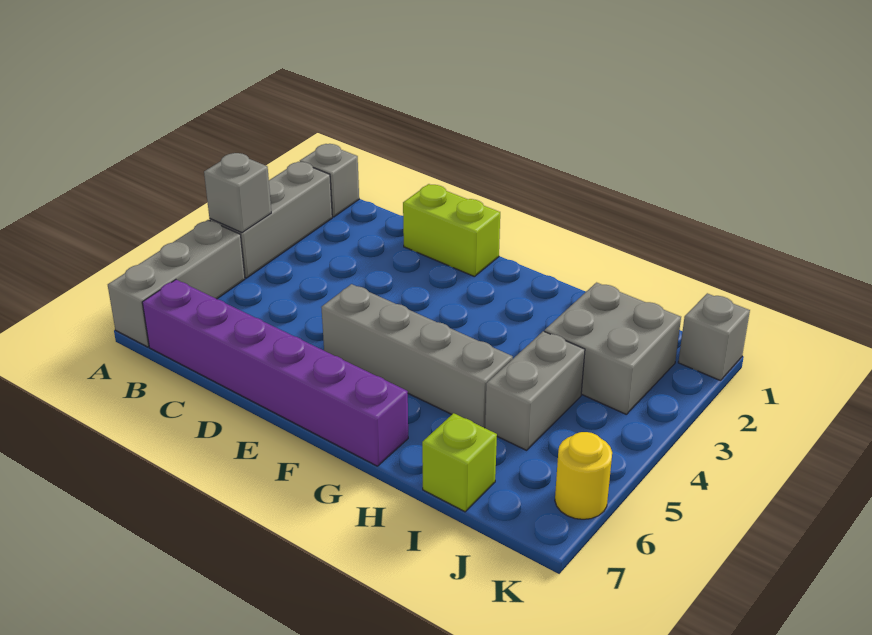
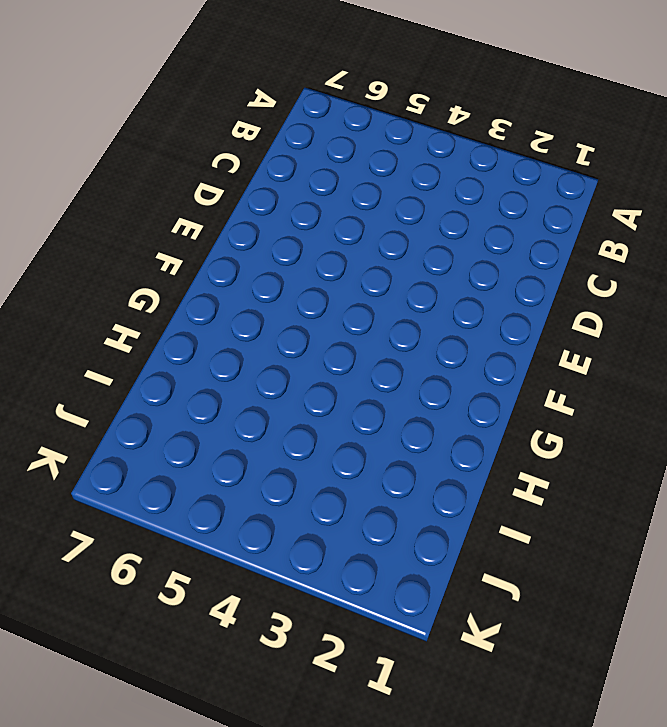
none -> grey 1x1 brick [300,144,359,217]
none -> grey 1x3 brick [210,162,332,278]
none -> grey 1x3 brick [108,220,245,347]

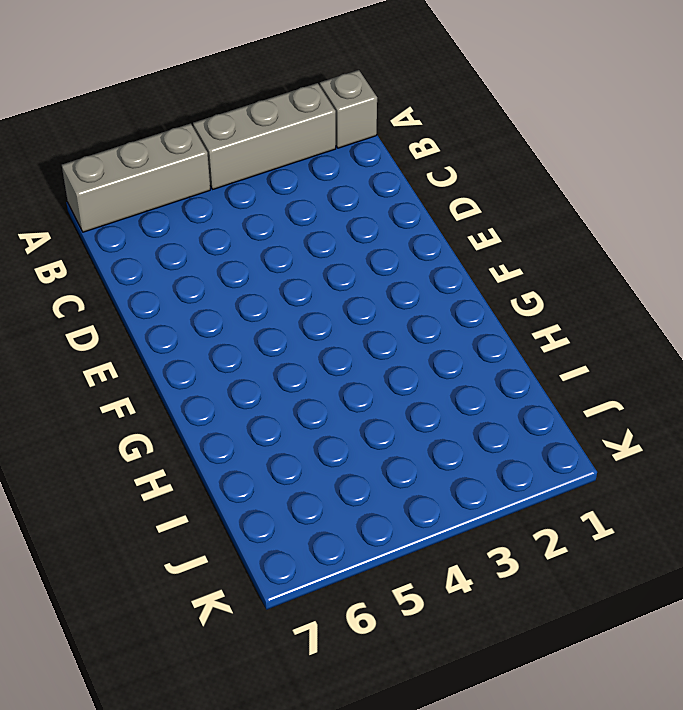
none -> purple 1x6 brick [142,280,408,466]
none -> lime 1x2 brick [403,184,500,277]
none -> grey 1x4 brick [321,284,513,428]

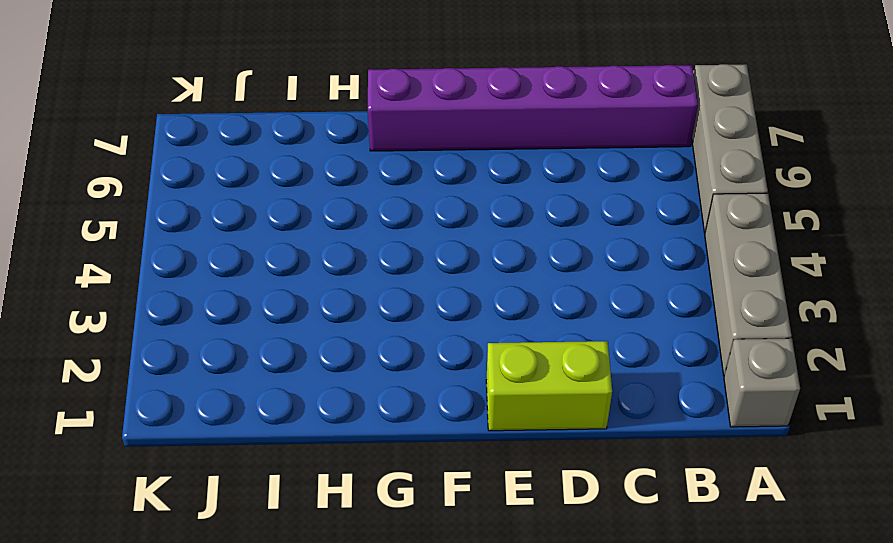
none -> grey 1x4 brick [321,284,513,428]
none -> grey 2x2 brick [544,283,681,414]
none -> grey 1x2 brick [485,331,585,450]

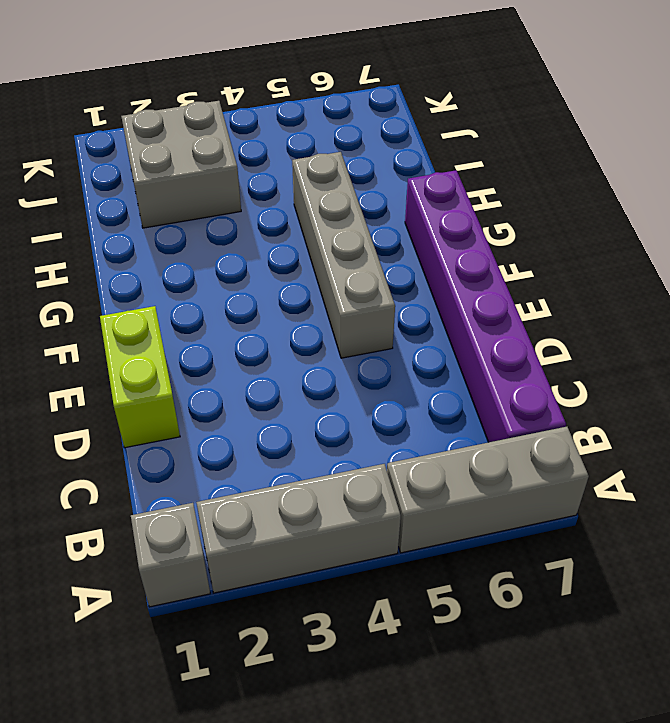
none -> grey 1x2 brick [485,331,585,450]
none -> lime 1x1 brick [422,413,497,512]
none -> grey 1x1 brick [678,293,750,381]

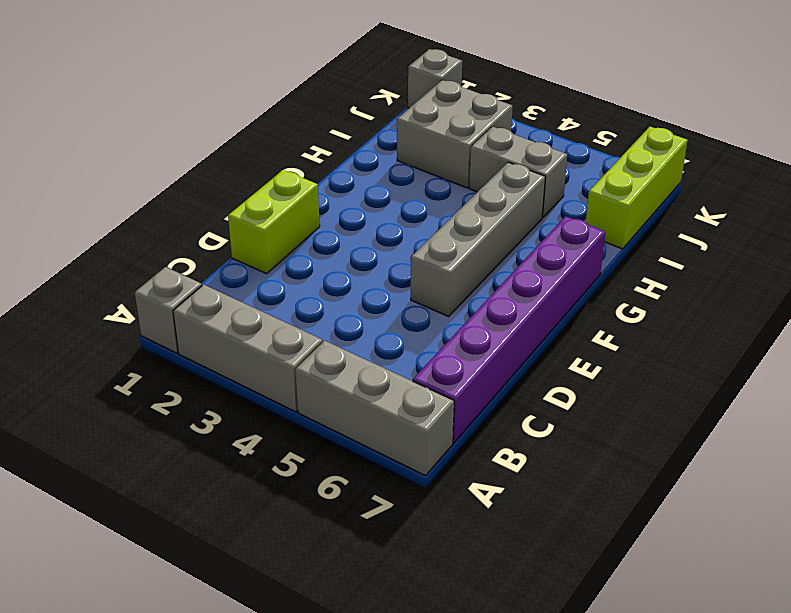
lime 1x3 brick [586,127,688,249] -> lime 1x1 brick [422,413,497,512]
none -> yellow 1x1 round brick [555,432,612,519]
none -> grey 1x1 brick [204,153,271,233]

